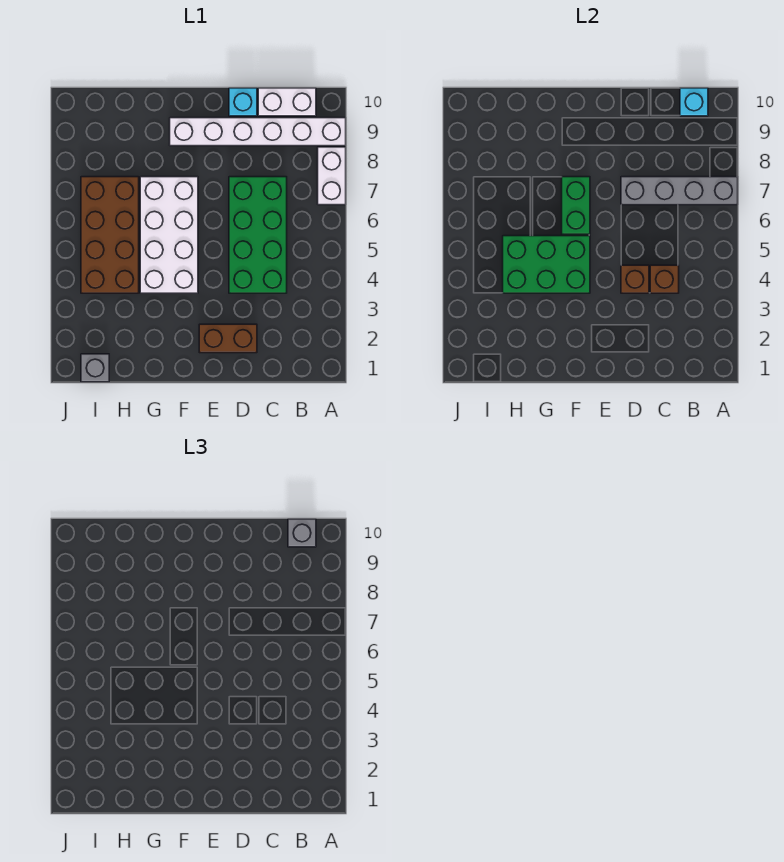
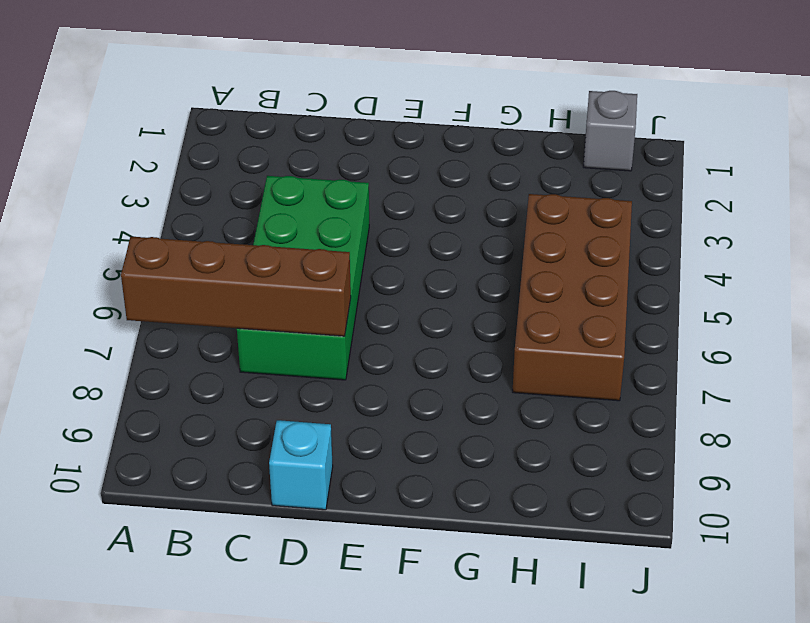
brown 1x4 brick [121,237,351,336] -> grey 1x4 brick [621,177,738,205]
none -> white 1x2 brick [318,147,346,205]
none -> white 1x6 brick [170,118,346,146]
none -> white 1x2 brick [258,88,316,116]

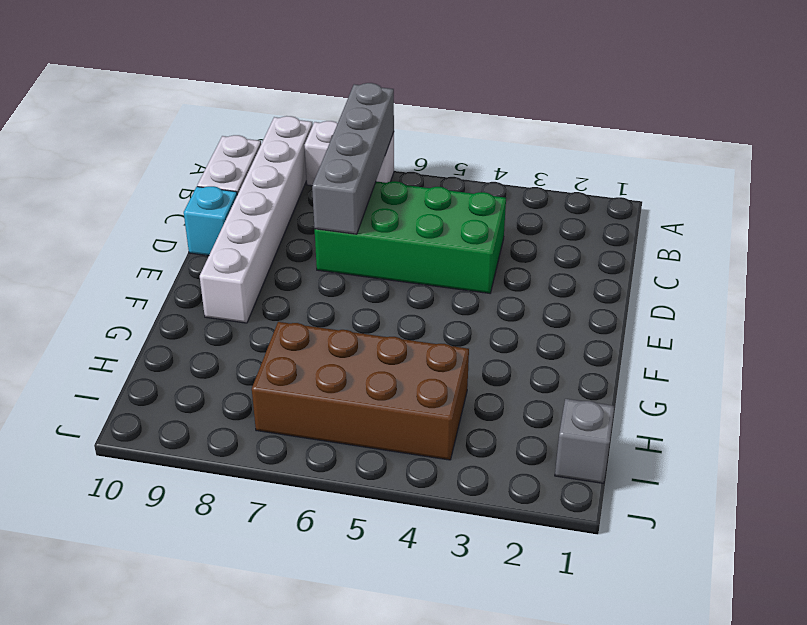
none -> brown 1x2 brick [199,324,257,353]
none -> white 2x4 brick [140,177,198,293]
none -> cyan 1x1 brick [680,88,708,116]

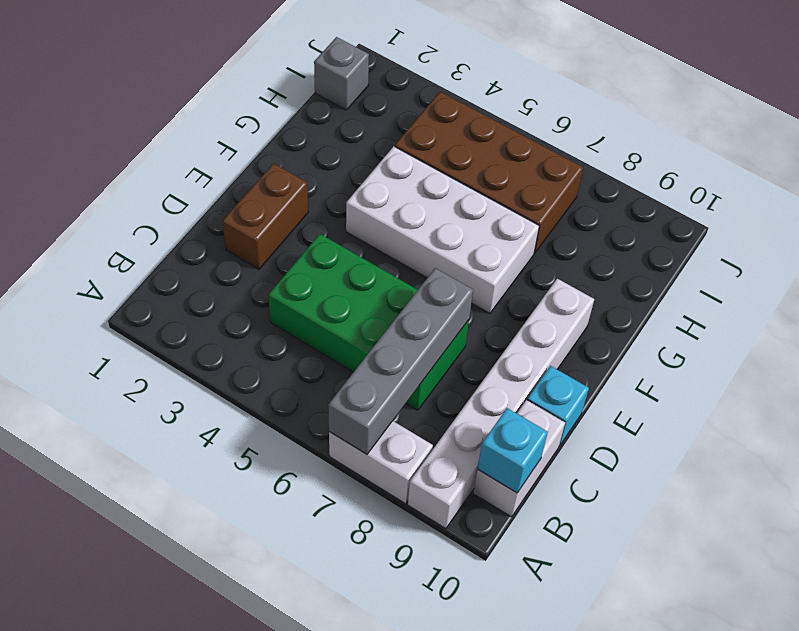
none -> brown 1x1 brick [650,265,679,293]
none -> brown 1x1 brick [621,265,649,293]
none -> green 2x3 brick [503,236,590,293]

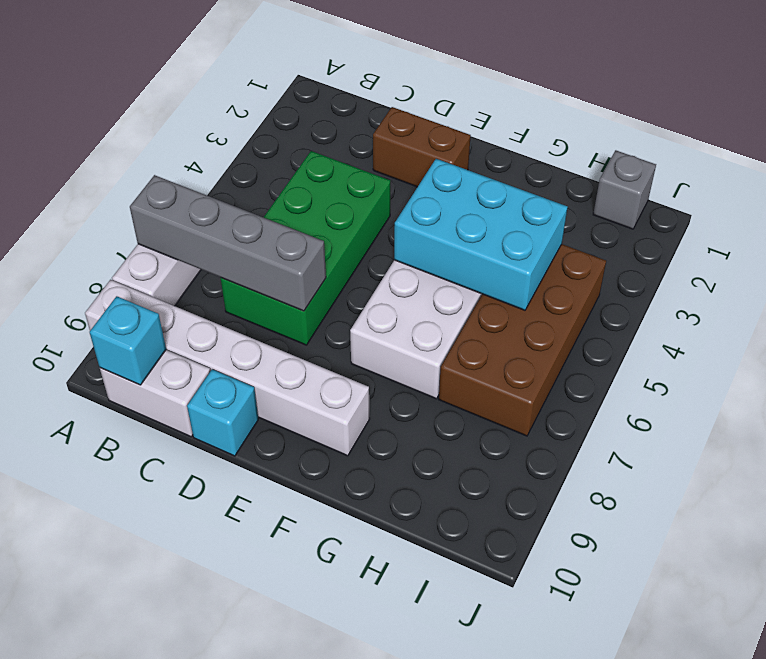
cyan 2x3 brick [394,159,568,310] -> green 2x3 brick [503,236,590,293]
none -> brown 1x1 brick [650,265,679,293]
none -> brown 1x1 brick [621,265,649,293]
none -> green 1x2 brick [562,177,590,234]

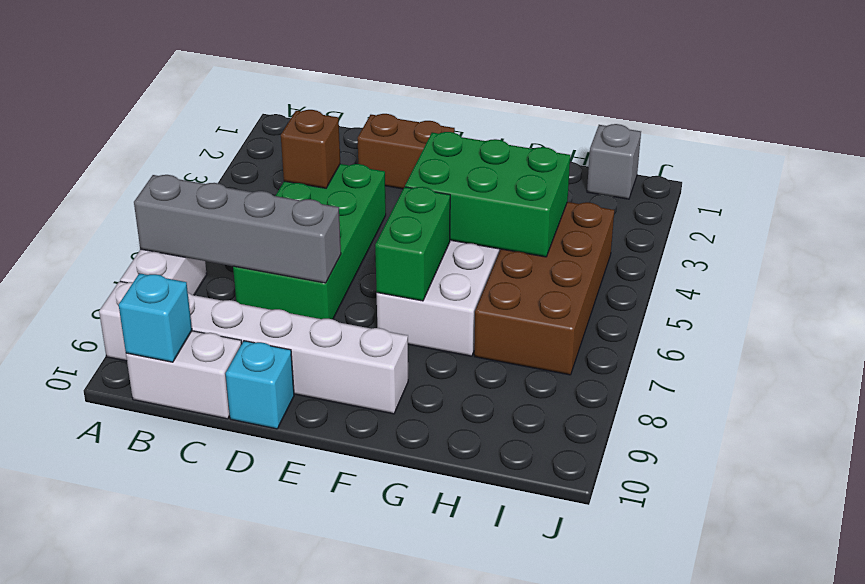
none -> brown 1x1 brick [621,265,649,293]
none -> grey 1x1 brick [288,519,316,547]

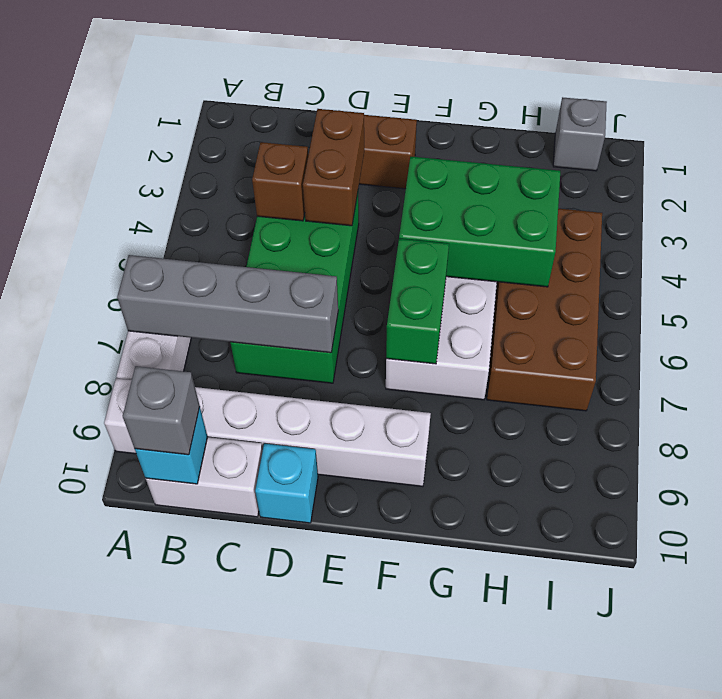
brown 1x2 brick [303,109,364,226] -> brown 1x1 brick [621,265,649,293]

